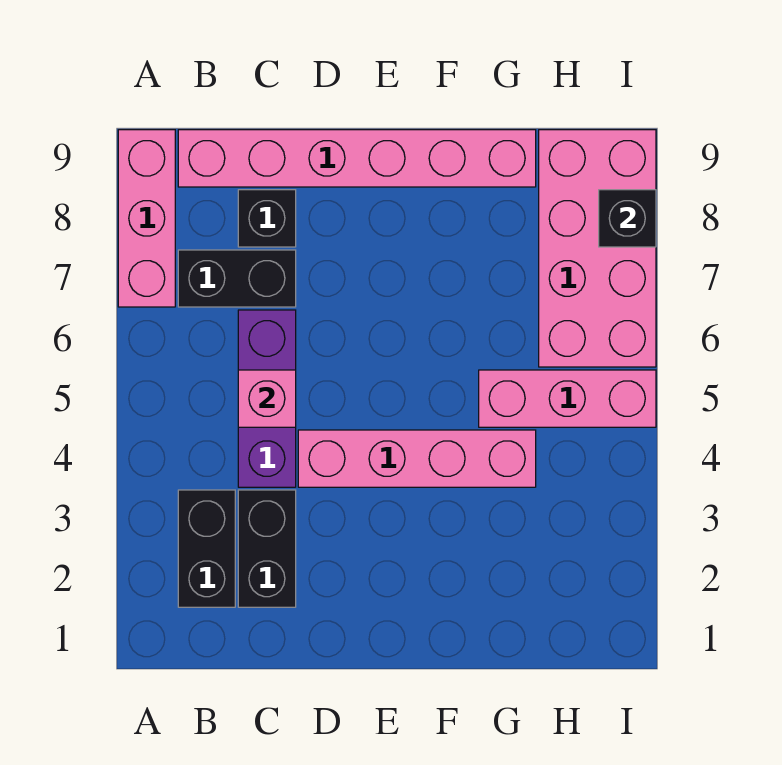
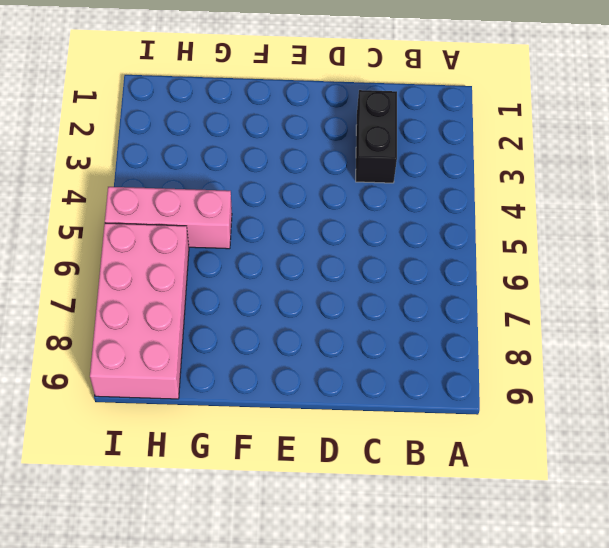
none -> pink 1x3 brick [118,130,175,307]
none -> black 1x2 brick [178,490,235,607]
none -> black 1x2 brick [178,250,296,307]

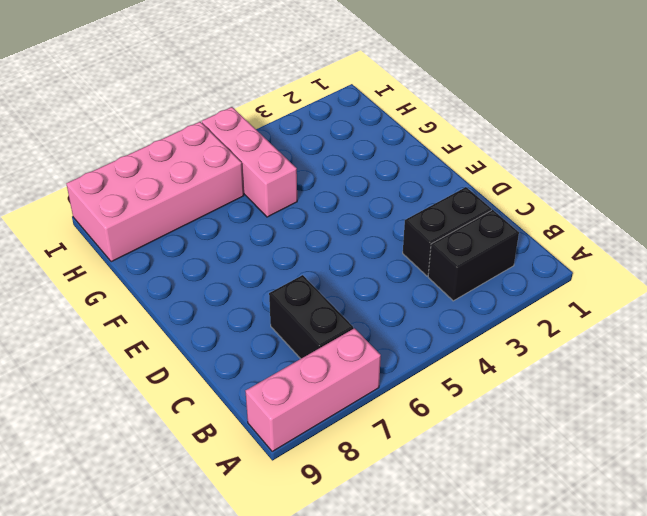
none -> pink 1x6 brick [178,130,536,187]
none -> purple 1x3 brick [238,310,296,487]
none -> black 1x1 brick [238,190,296,247]

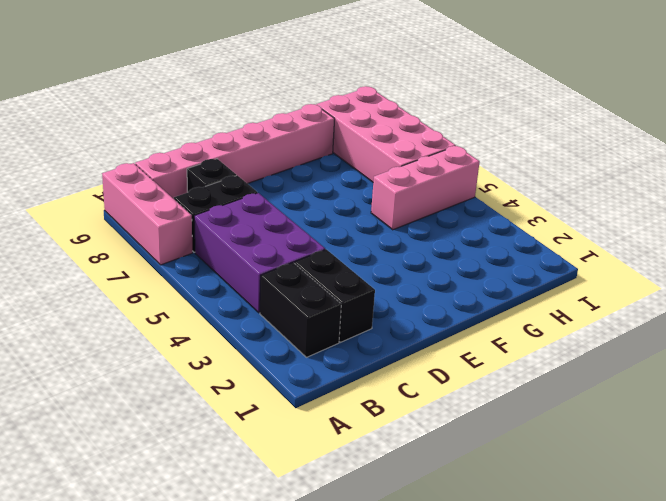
purple 2x3 brick [194,193,325,313] -> purple 1x3 brick [238,310,296,487]
none -> pink 1x4 brick [298,430,536,487]
none -> pink 1x1 brick [238,370,296,427]
none -> black 1x1 brick [599,190,656,247]

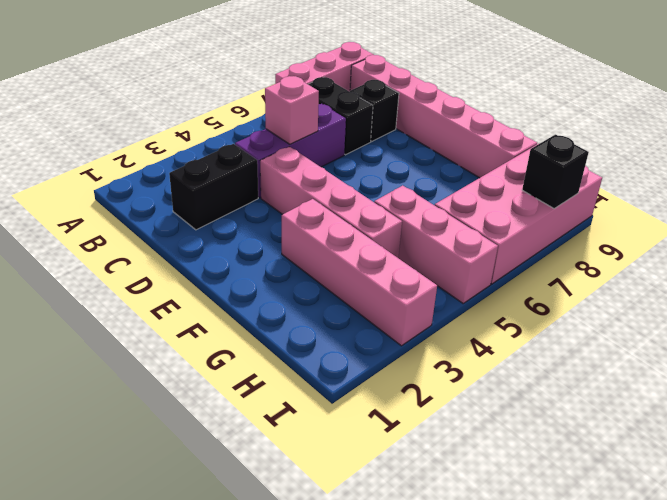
pink 1x4 brick [282,199,437,346] -> none
none -> black 1x2 brick [178,490,235,607]

